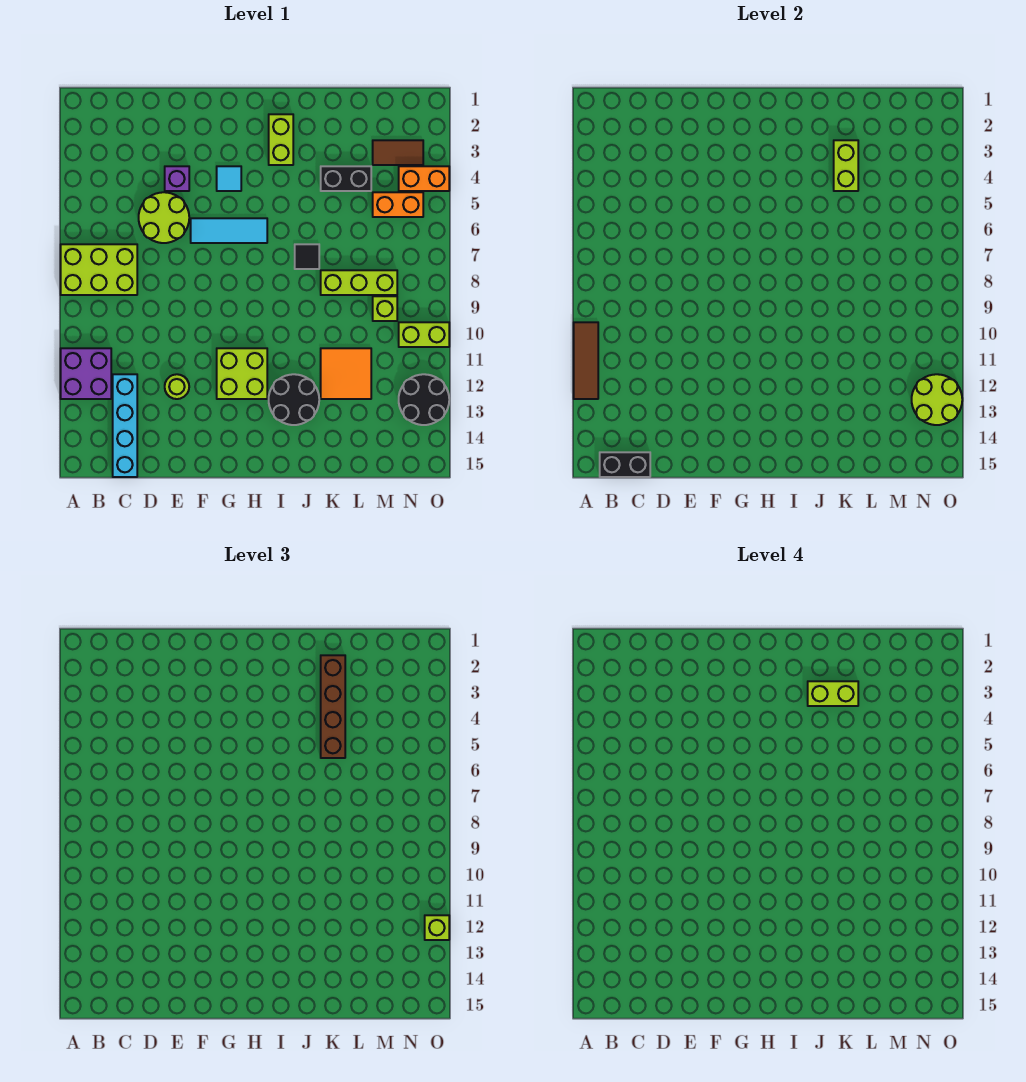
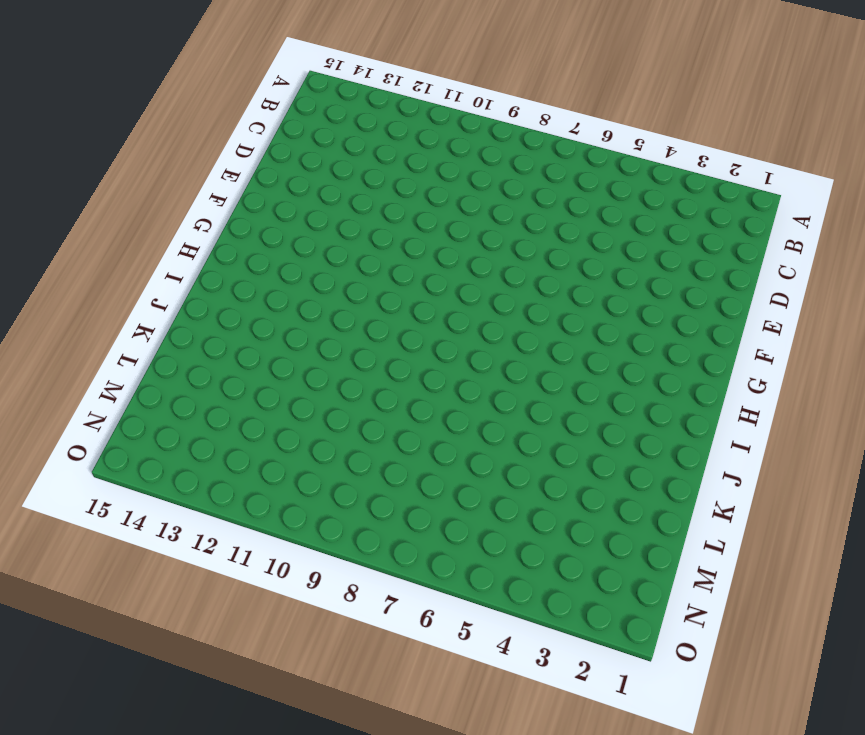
none -> lime 2x3 brick [61,244,137,295]
none -> purple 2x2 brick [61,348,111,399]
none -> cyan 1x4 brick [113,374,137,477]

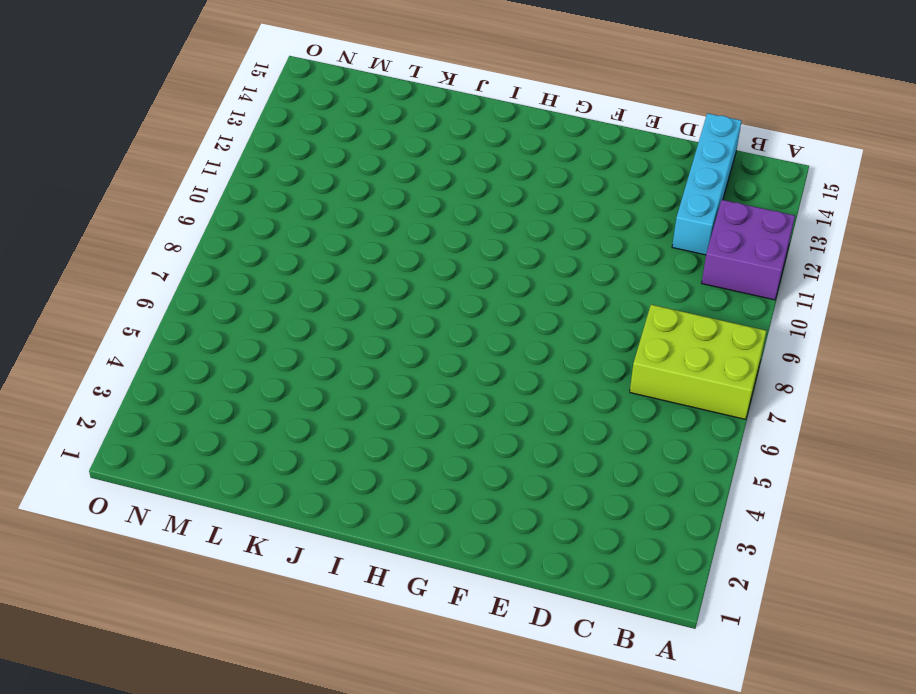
none -> lime 2x2 round brick [139,192,189,243]
none -> purple 1x1 brick [165,166,189,191]
none -> lime 1x1 round brick [165,374,189,399]

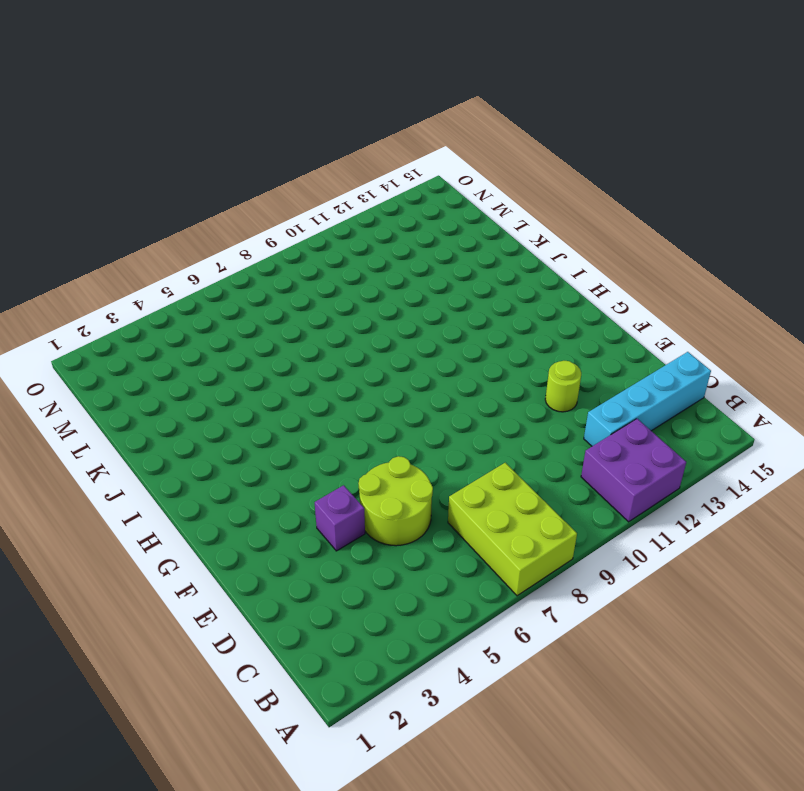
none -> cyan 1x3 tile [191,218,267,243]
none -> cyan 1x1 tile [217,166,241,191]
none -> lime 2x2 brick [217,348,267,399]

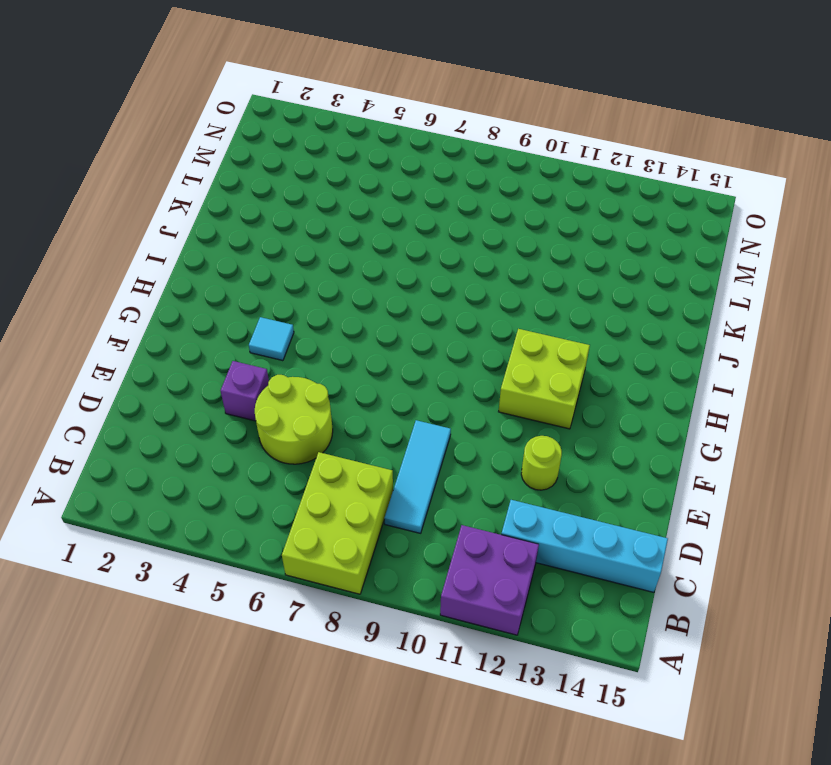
cyan 1x3 tile [384,420,451,533] -> cyan 1x3 tile moved to [191,218,267,243]
none -> lime 1x2 brick [269,114,293,165]
none -> black 2x2 round brick [269,374,319,425]
none -> black 1x1 tile [295,244,319,269]

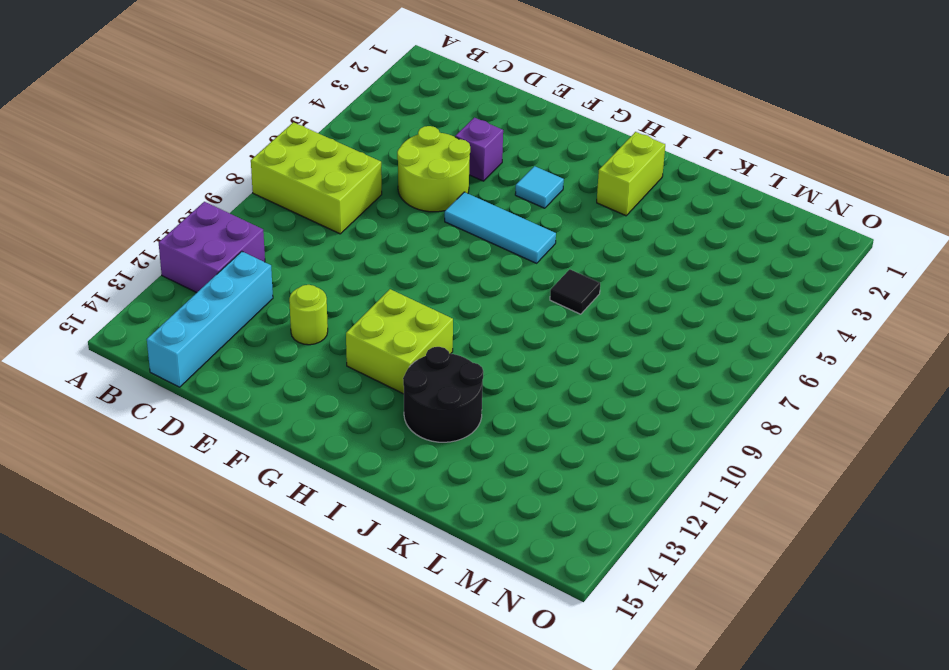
none -> black 1x2 brick [321,166,371,191]
none -> lime 1x3 brick [321,270,397,295]
none -> orange 2x2 tile [321,348,371,399]

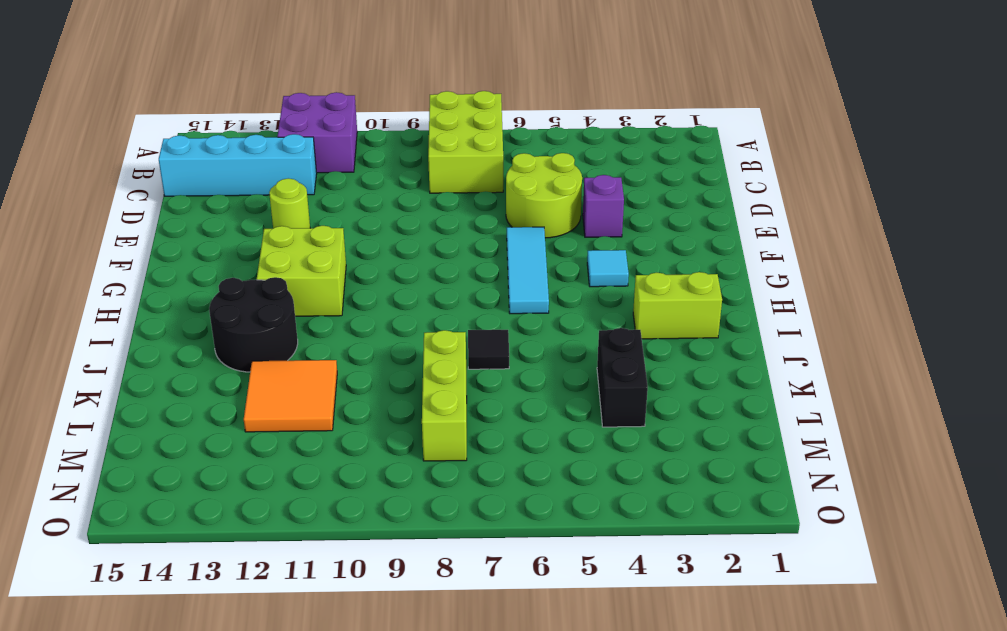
none -> brown 1x2 tile [373,140,423,165]
none -> orange 1x2 brick [373,192,423,217]
none -> lime 1x1 brick [373,296,397,321]

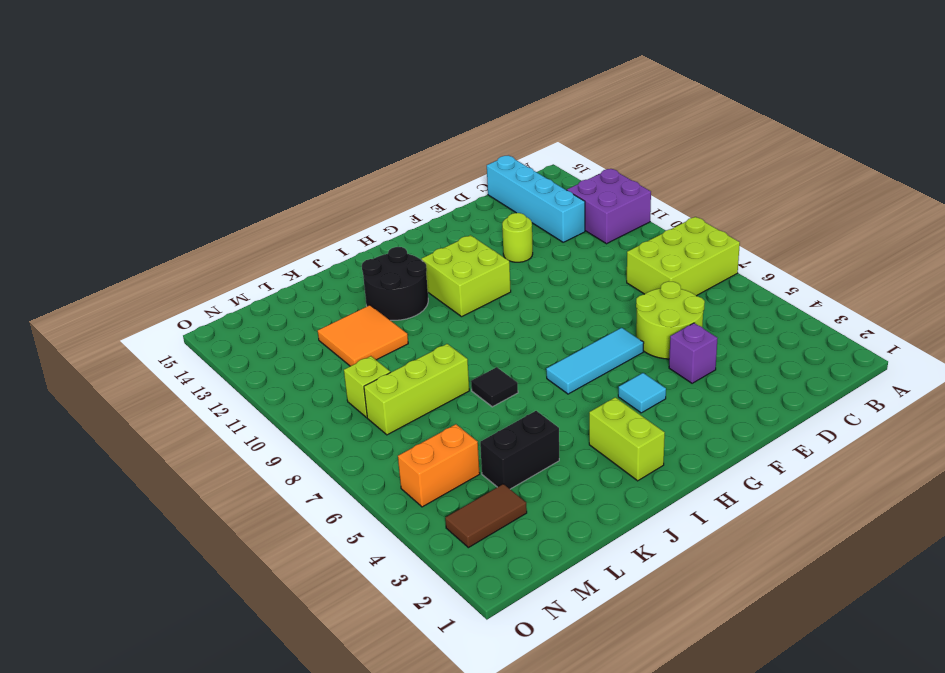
none -> orange 1x2 brick [399,166,449,191]
none -> lime 1x2 brick [399,322,449,347]
none -> black 2x2 round brick [399,374,449,425]

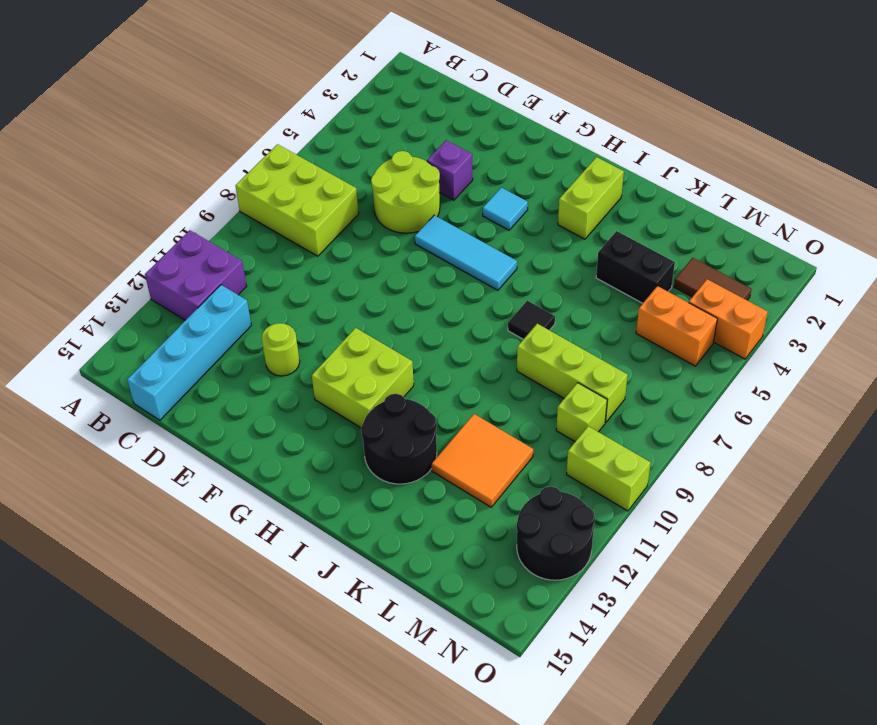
none -> brown 1x3 tile [574,322,598,399]
none -> black 1x2 brick [600,452,650,477]
none -> lime 1x2 brick [834,140,858,191]

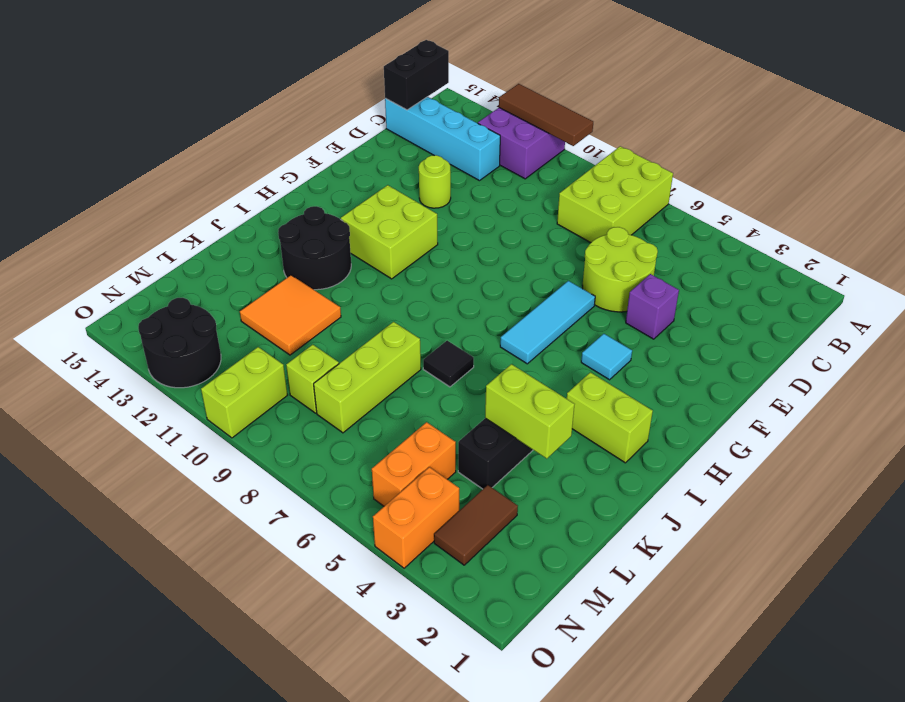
none -> lime 2x2 round brick [912,374,962,425]
none -> brown 1x4 brick [321,655,345,758]
none -> lime 1x1 brick [425,915,449,940]

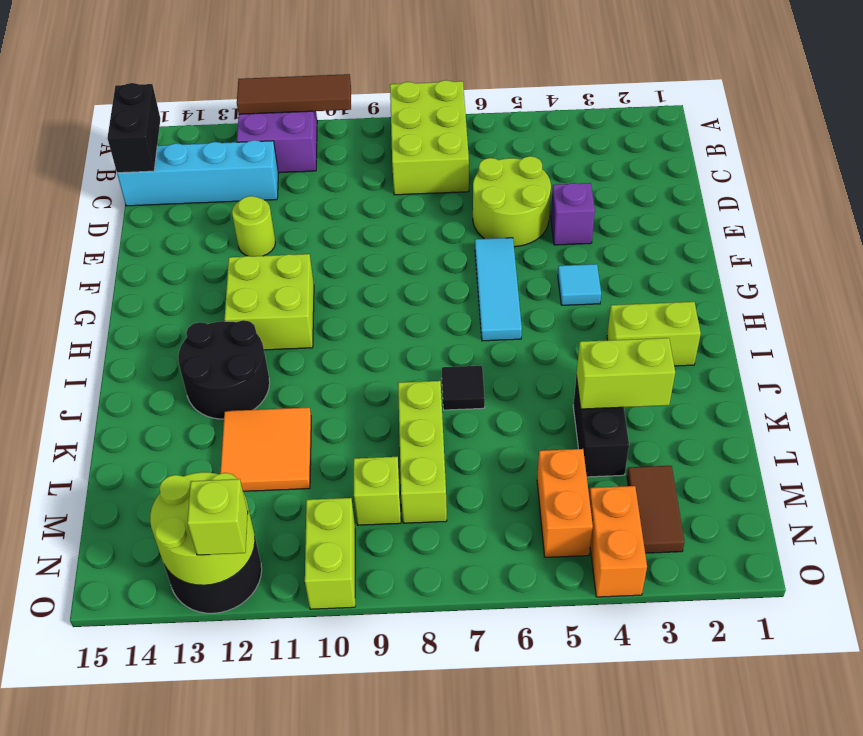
none -> brown 1x4 brick [321,655,345,758]
none -> lime 1x2 brick [808,681,858,706]

